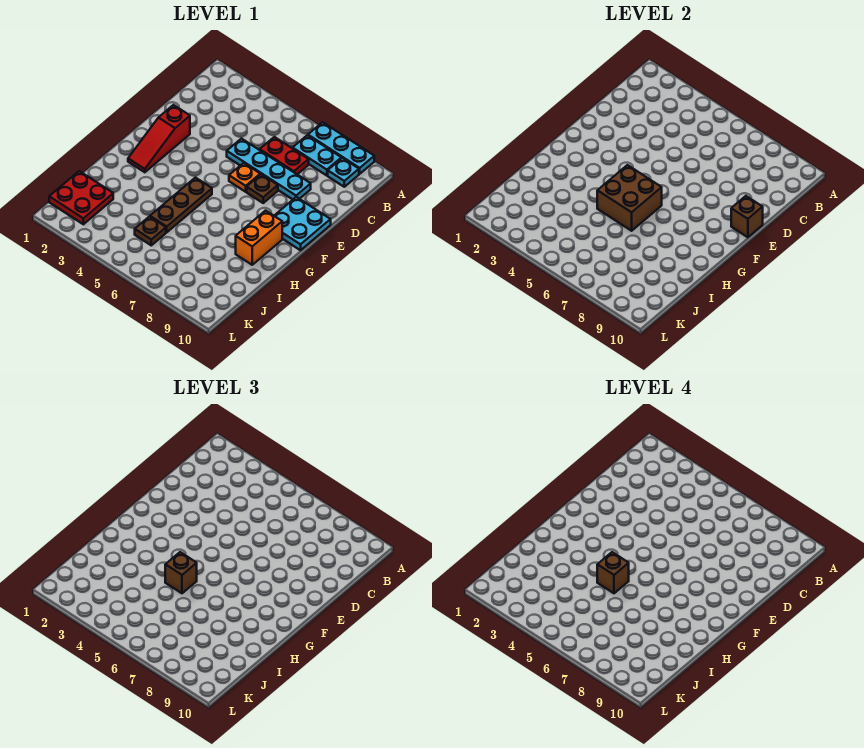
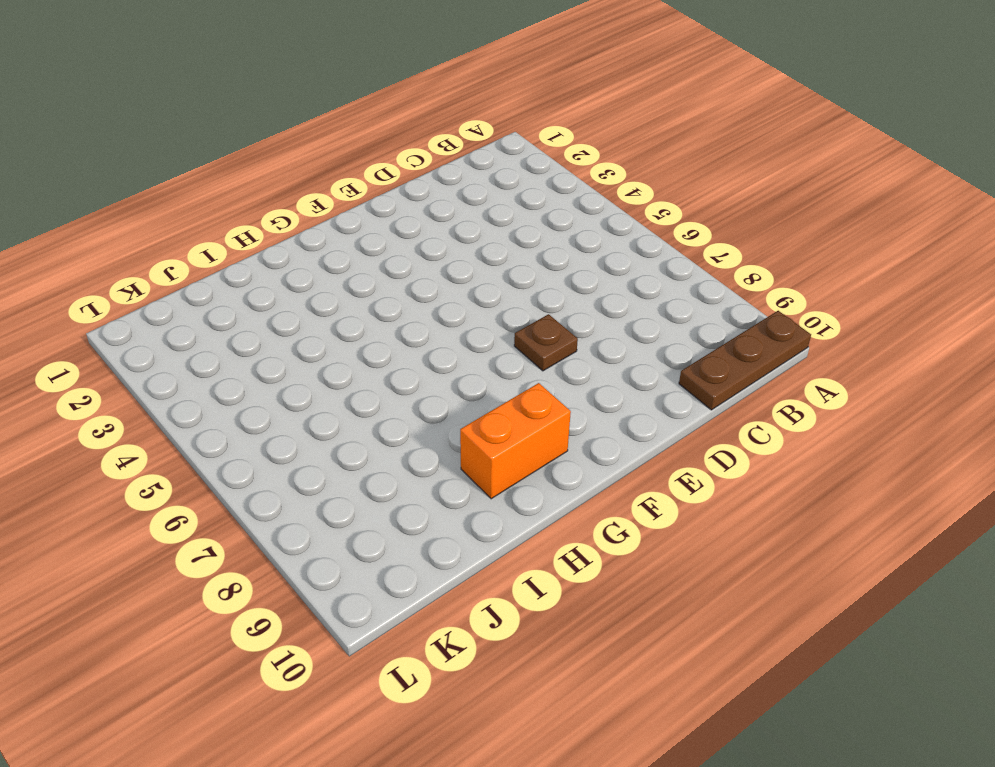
brown 1x3 plate [679,311,811,410] -> brown 1x3 plate moved to [150,178,212,232]
none -> cyan 1x3 plate [308,122,374,174]
none -> cyan 1x2 plate [293,135,341,176]
none -> cyan 1x1 plate [328,158,359,187]

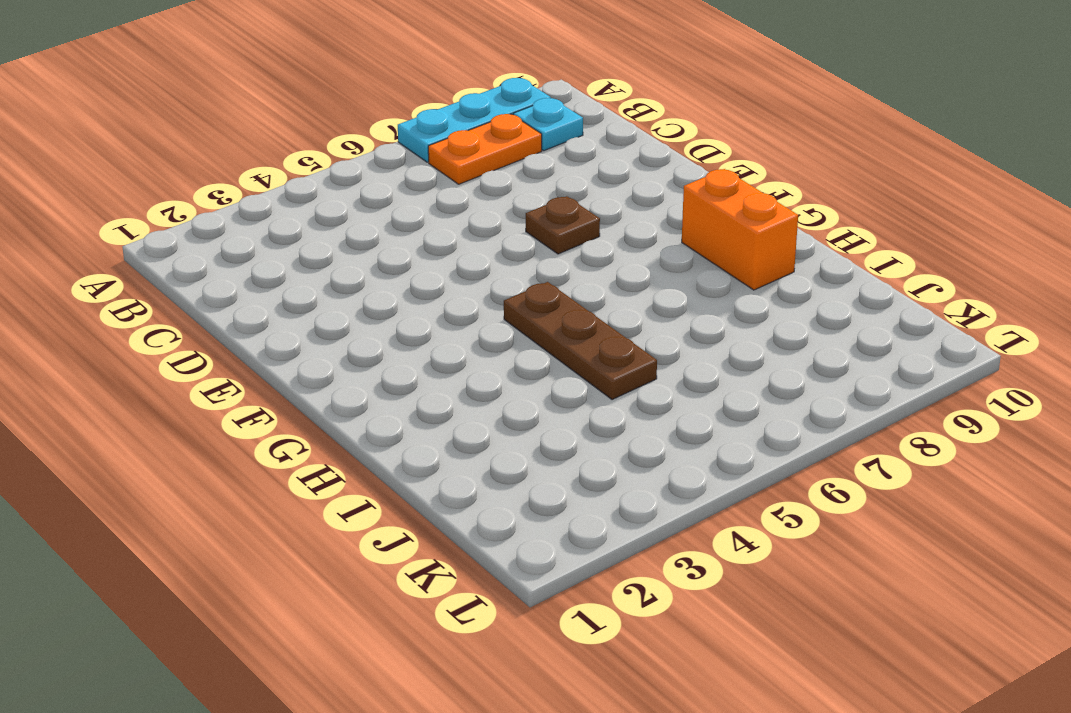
orange 1x2 plate [428,114,542,184] -> cyan 1x2 plate [293,135,341,176]
none -> red 1x2 plate [260,137,309,174]
none -> cyan 1x4 plate [227,139,311,199]
none -> red 1x3 slope [128,105,190,172]

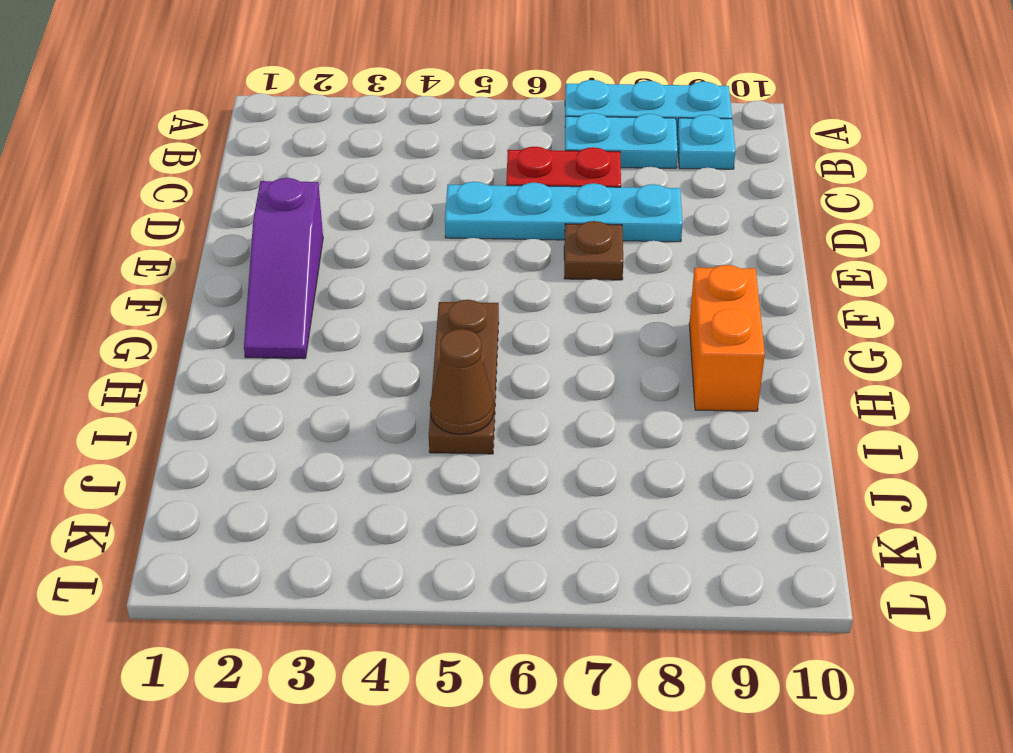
purple 1x3 slope [244,178,323,359] -> red 1x3 slope [128,105,190,172]
brown 1x1 cone [430,329,494,435] -> none
none -> orange 1x1 plate [229,163,260,192]
none -> cyan 2x2 plate [274,197,331,250]
none -> red 2x2 plate [49,171,113,224]

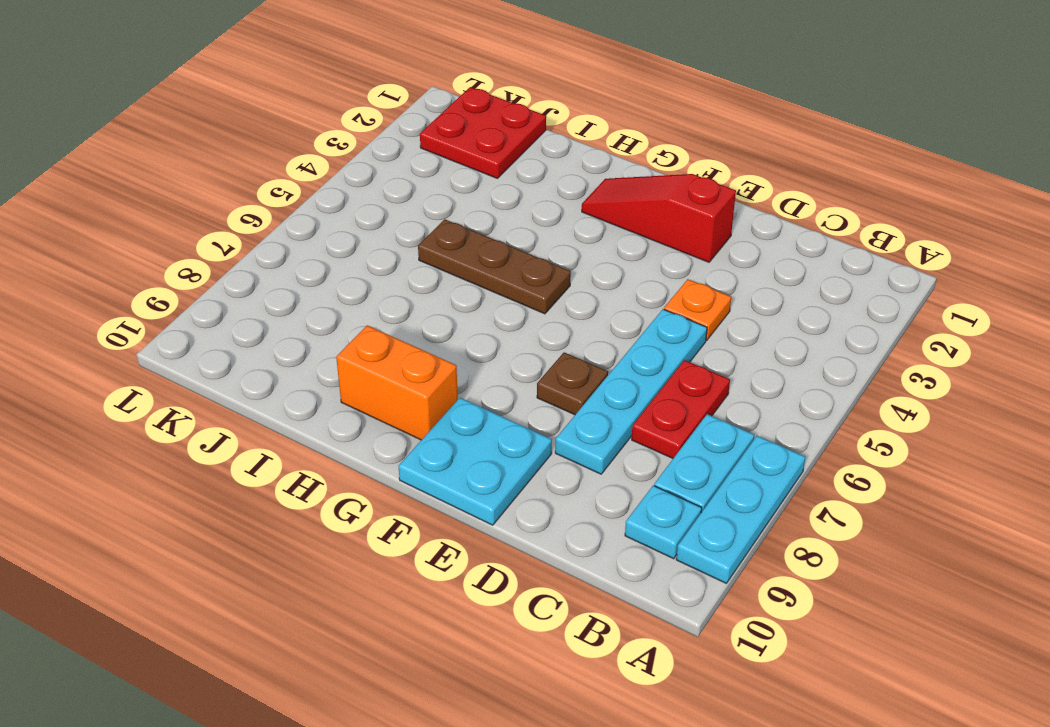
orange 1x1 plate [664,279,731,340] -> orange 1x1 plate moved to [229,163,260,192]
none -> brown 1x1 plate [135,217,166,245]
none -> brown 1x1 brick [731,196,763,237]
none -> brown 2x2 brick [597,165,662,231]

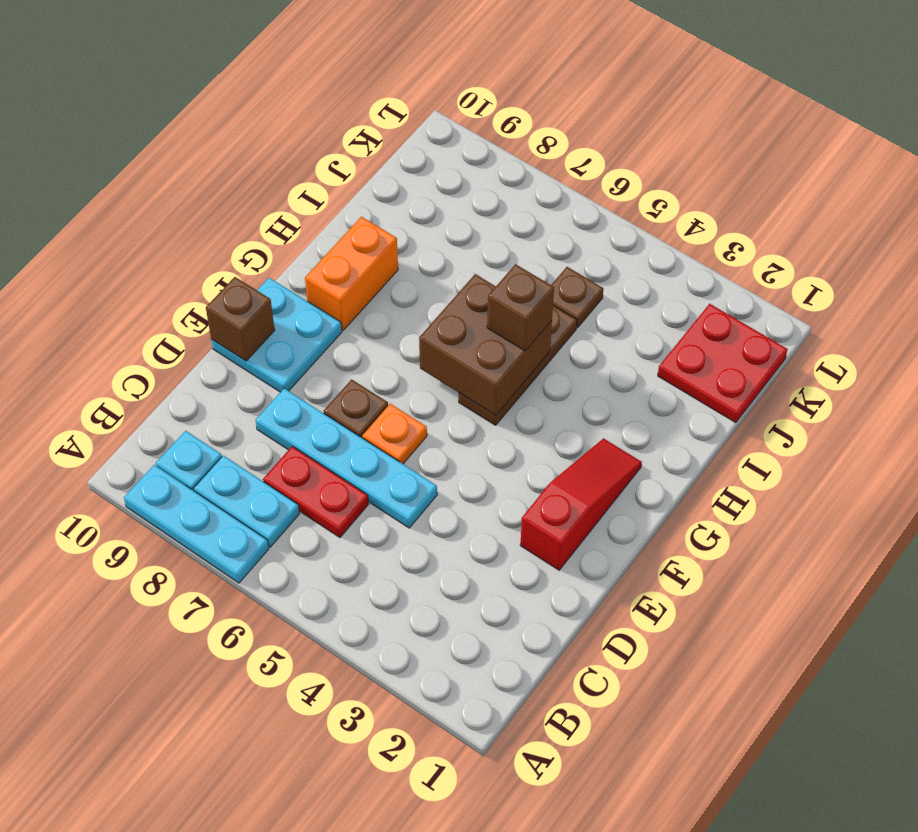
none -> brown 1x1 brick [597,552,629,593]

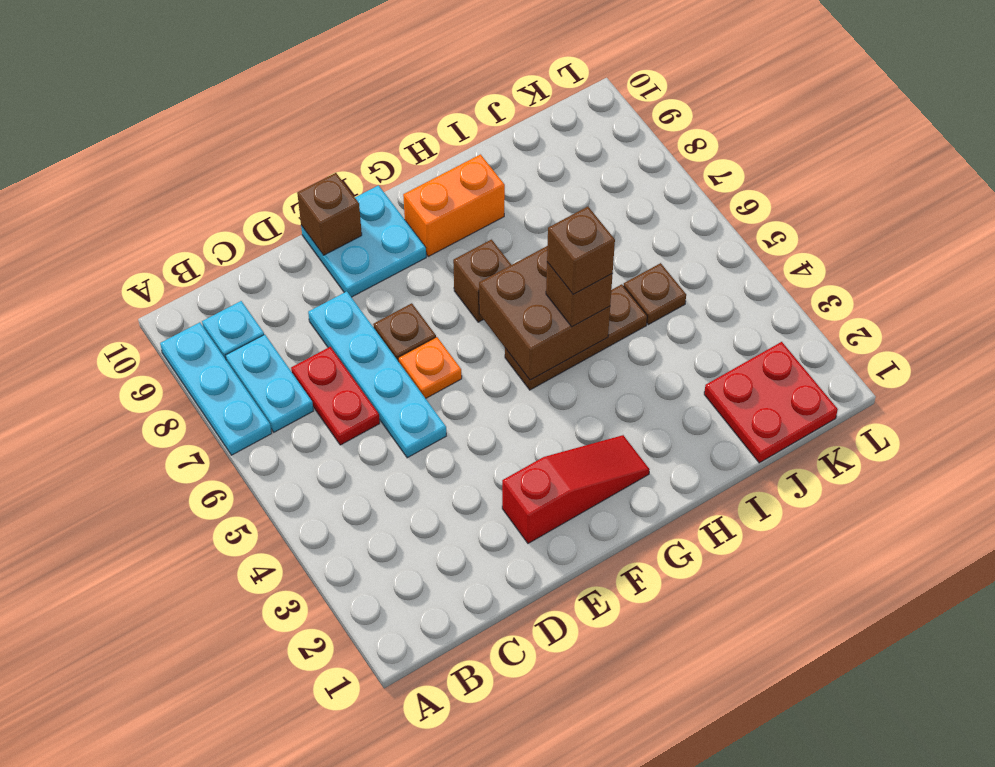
brown 1x1 brick [453,240,511,322] -> none

